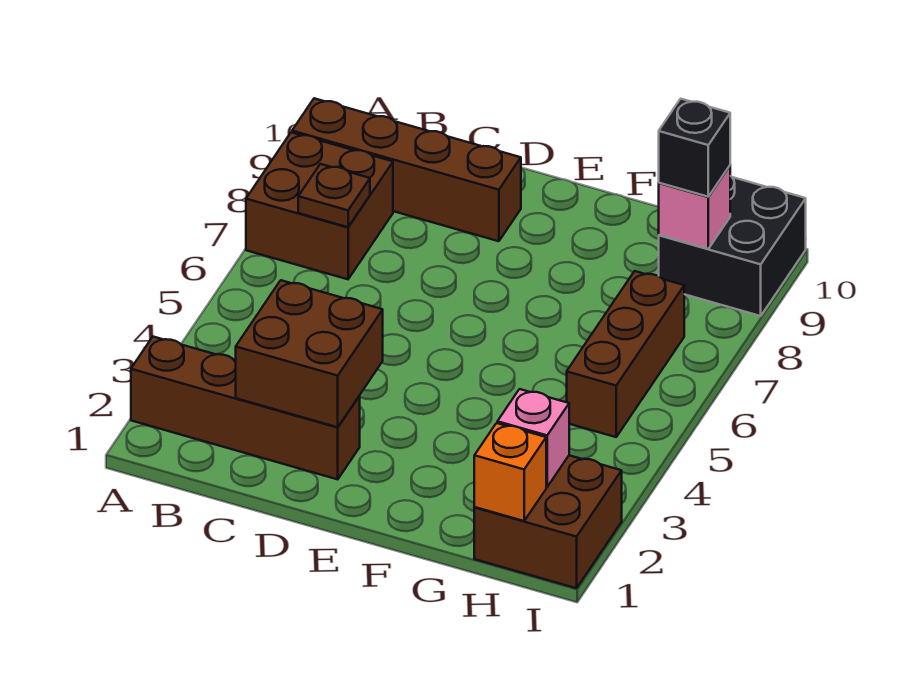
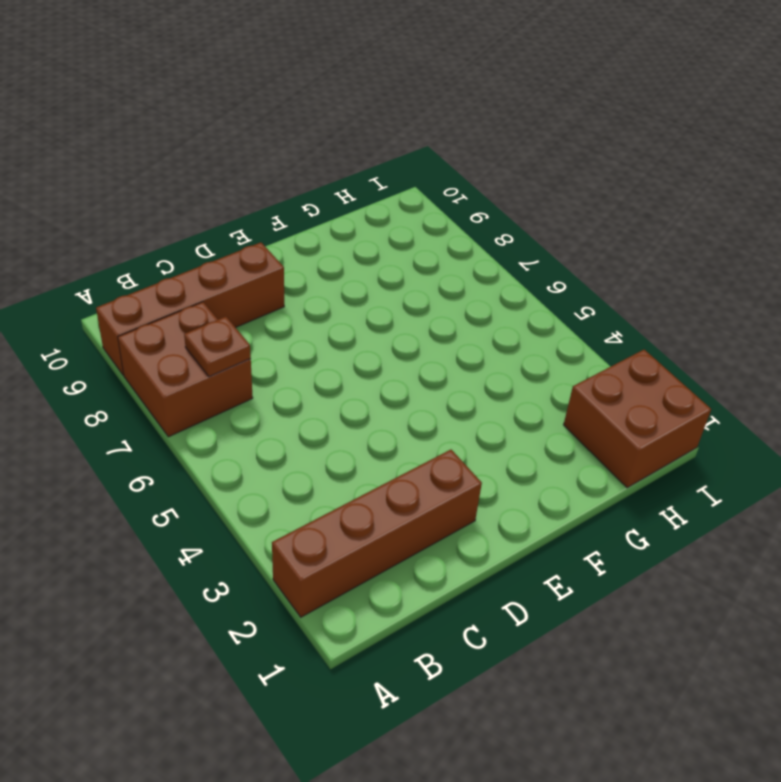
none -> brown 1x3 brick [567,271,684,437]
none -> black 2x2 brick [659,176,806,316]
none -> brown 2x2 brick [236,280,383,427]

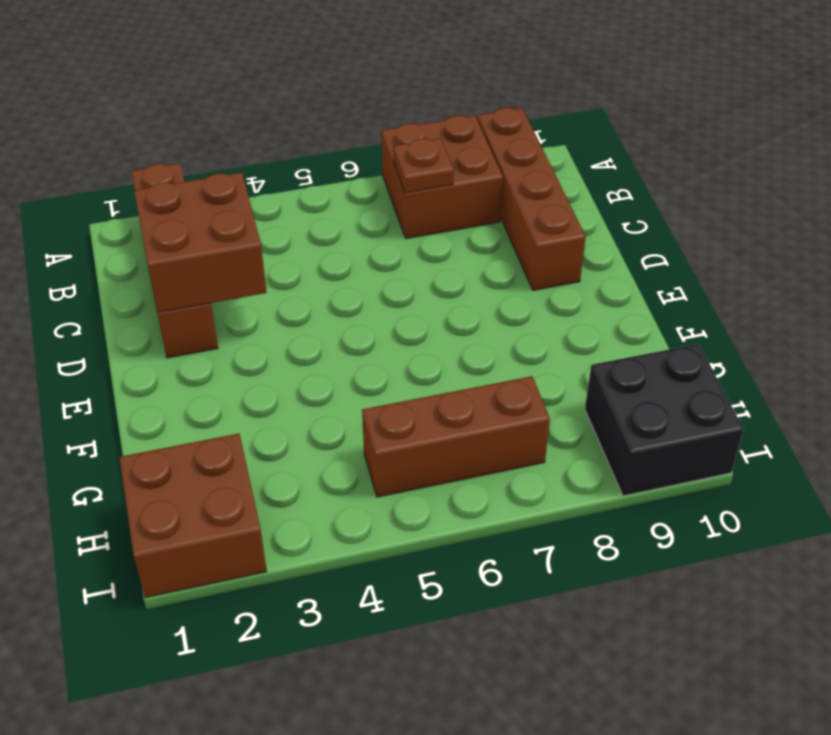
none -> orange 1x1 brick [474,423,546,521]
none -> pink 1x1 brick [497,389,569,487]
none -> pink 1x1 brick [659,166,730,249]

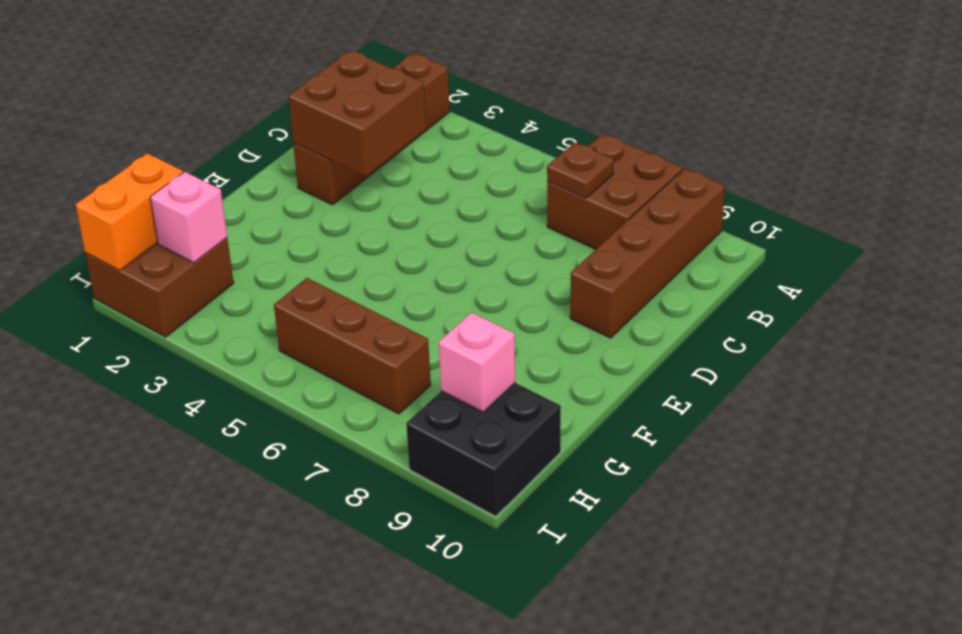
orange 1x2 brick [76,154,183,270] -> orange 1x1 brick [474,423,546,521]
none -> black 1x1 brick [659,99,730,197]

